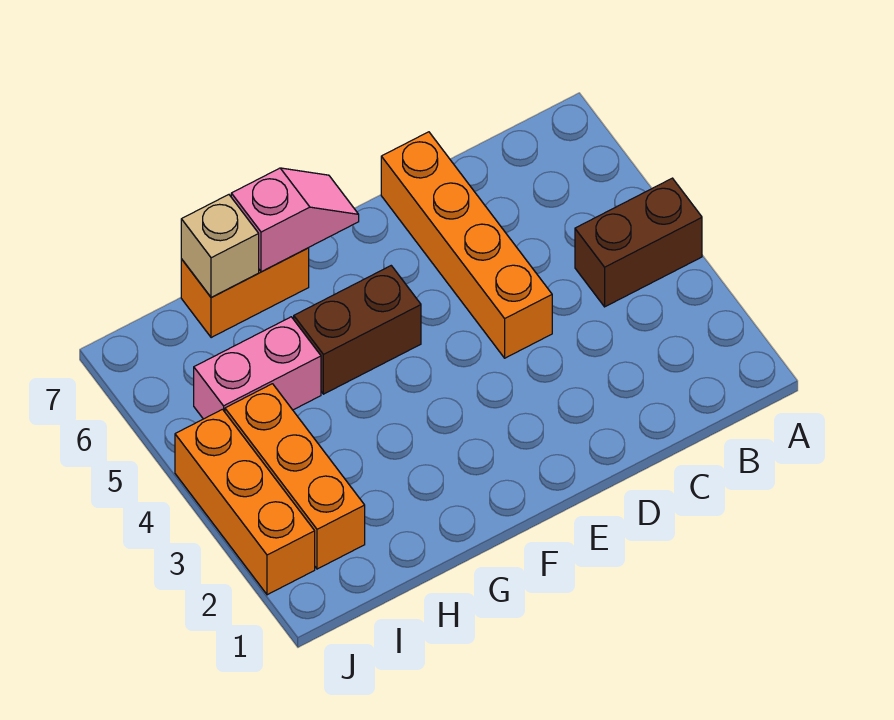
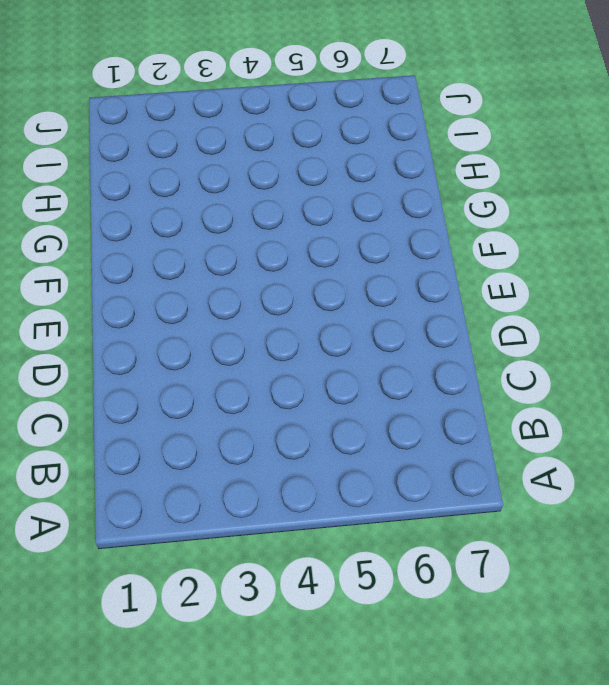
none -> brown 1x2 brick [575,178,702,307]
none -> orange 1x4 brick [381,132,552,358]

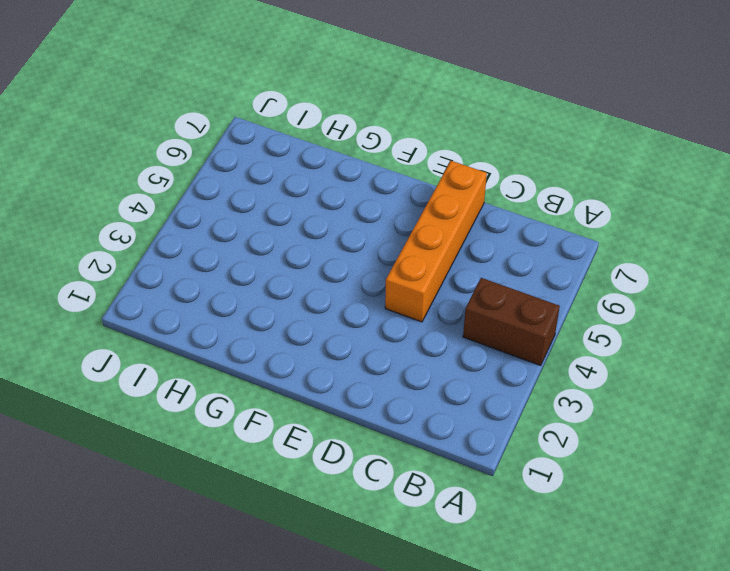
none -> brown 1x2 brick [294,266,421,394]
none -> orange 1x2 brick [181,248,309,338]

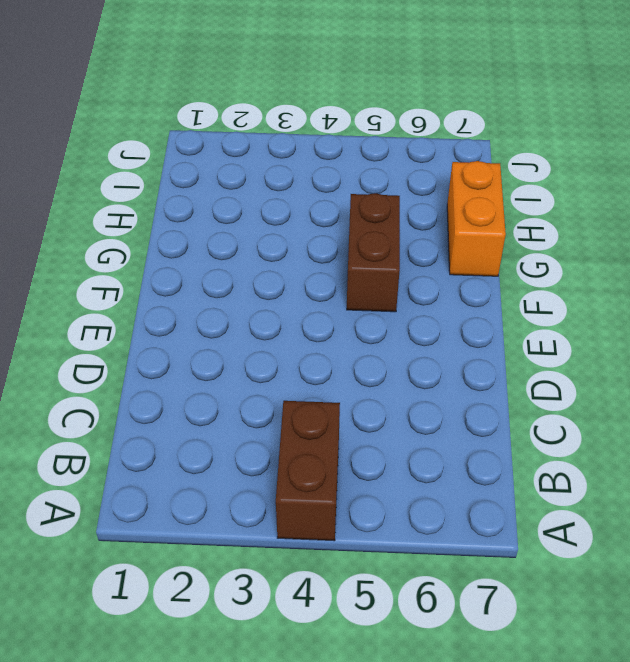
none -> orange 1x4 brick [381,132,552,358]
none -> pink 1x2 brick [194,317,321,419]

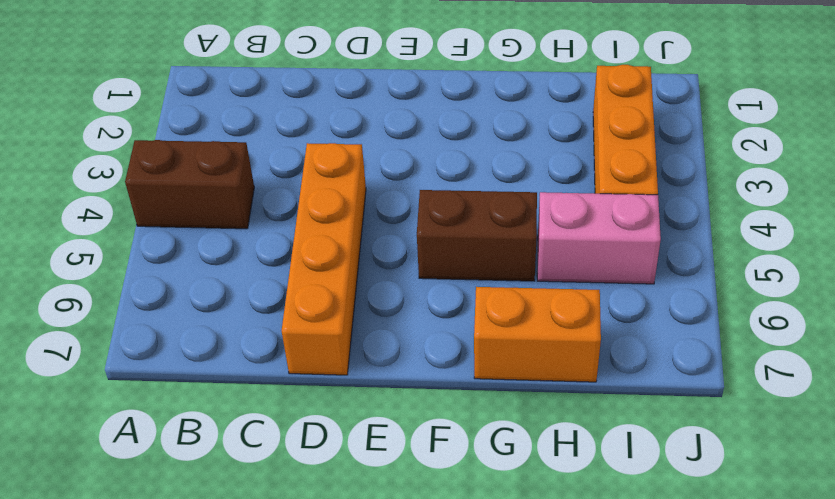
none -> orange 1x3 brick [175,409,315,595]
none -> pink 1x2 slope [231,168,359,272]

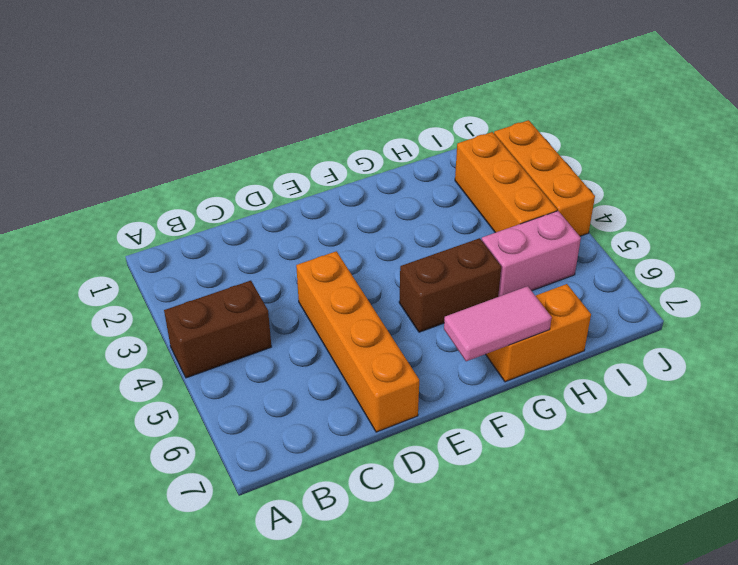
pink 1x2 tile [444,286,552,361] -> pink 1x2 slope [231,168,359,272]
none -> tan 1x1 brick [181,195,259,298]

